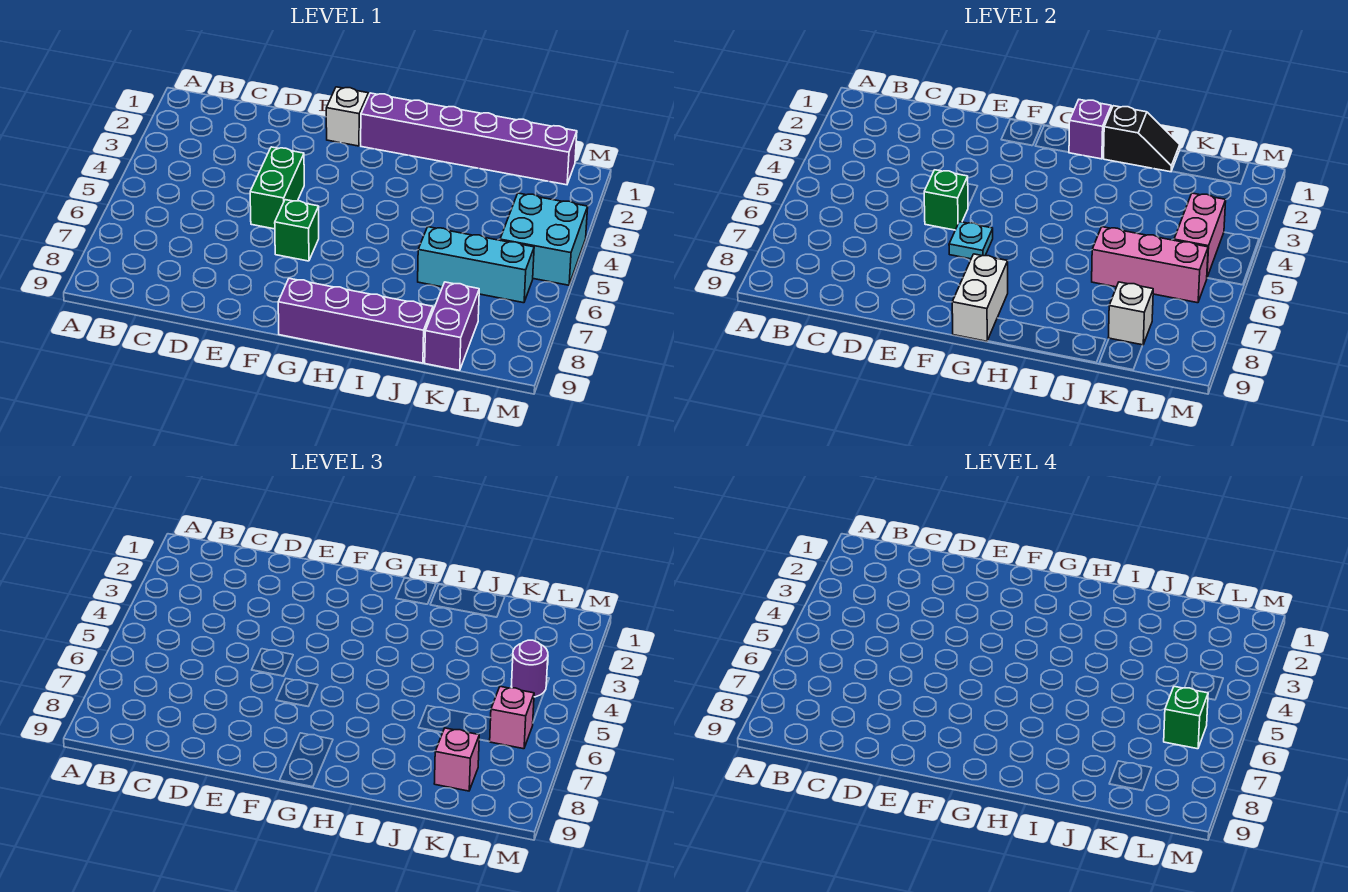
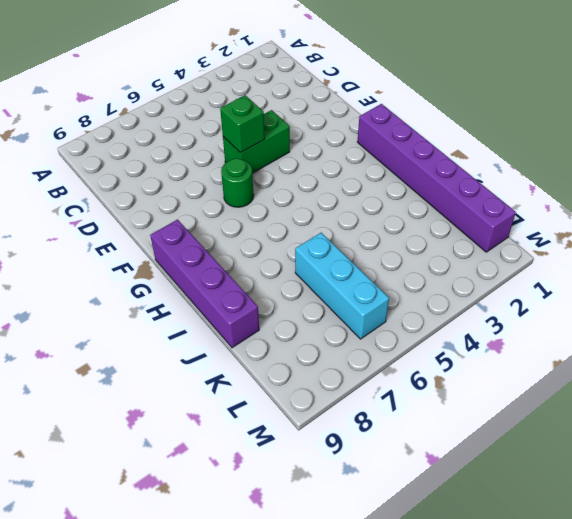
green 1x1 round brick [221,159,254,207] -> green 1x1 brick [275,200,319,261]
none -> white 1x1 brick [326,87,368,146]
none -> purple 1x2 brick [425,282,479,370]
none -> cyan 2x2 brick [500,193,588,285]

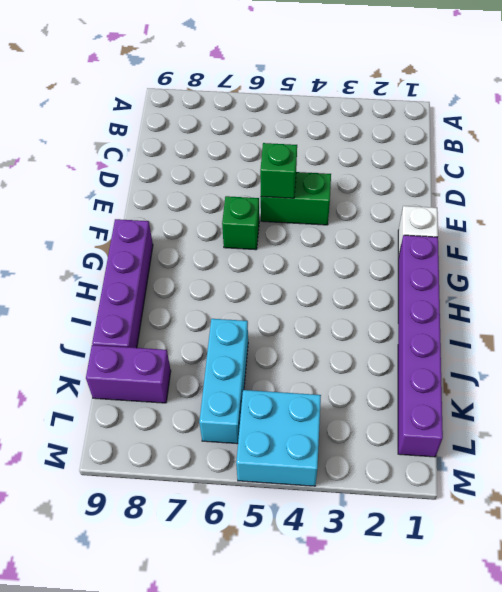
none -> cyan 1x1 plate [949,222,993,259]
none -> white 1x2 brick [952,254,1008,341]
none -> purple 1x1 brick [1069,100,1111,159]

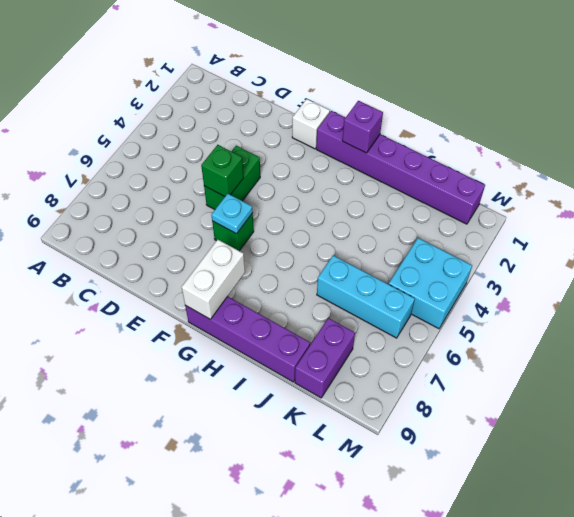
none -> black 1x2 slope [1104,106,1180,172]
none -> pink 1x3 brick [1092,227,1208,303]
none -> white 1x1 brick [1108,282,1153,345]

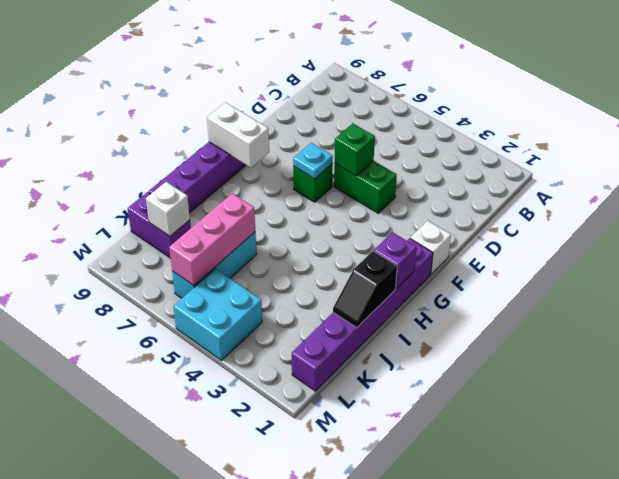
none -> pink 1x2 brick [1174,193,1226,277]
none -> pink 1x1 brick [434,728,479,791]
none -> purple 1x1 round brick [512,640,548,697]

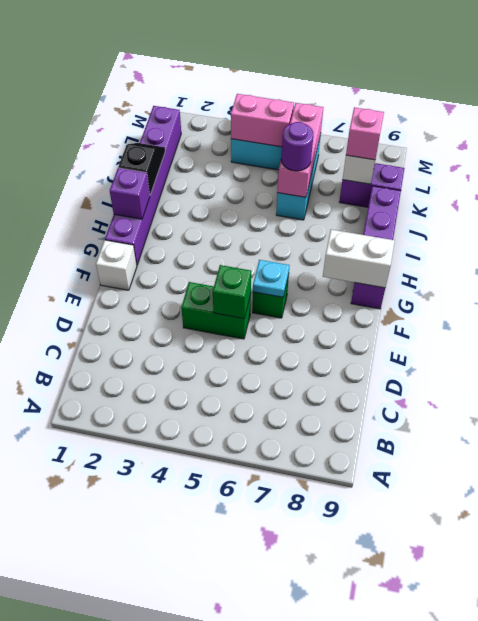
purple 1x1 round brick [281,122,313,171] -> purple 1x1 round brick moved to [512,640,548,697]
none -> pink 1x1 brick [489,687,534,749]
none -> green 1x1 brick [1164,687,1208,749]

